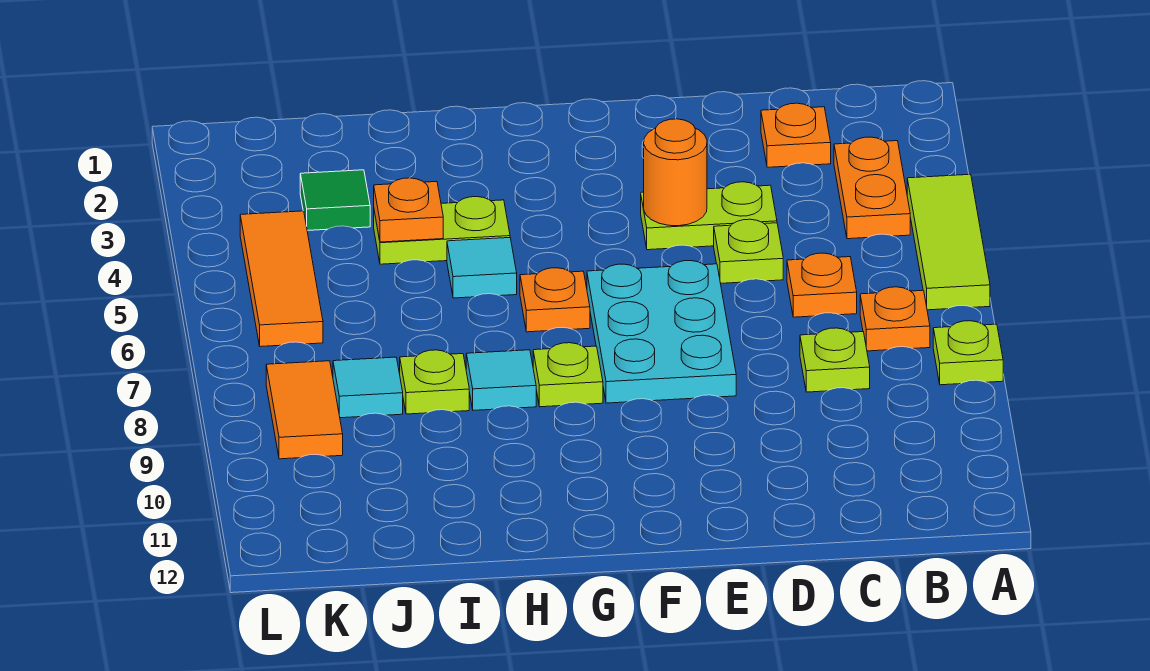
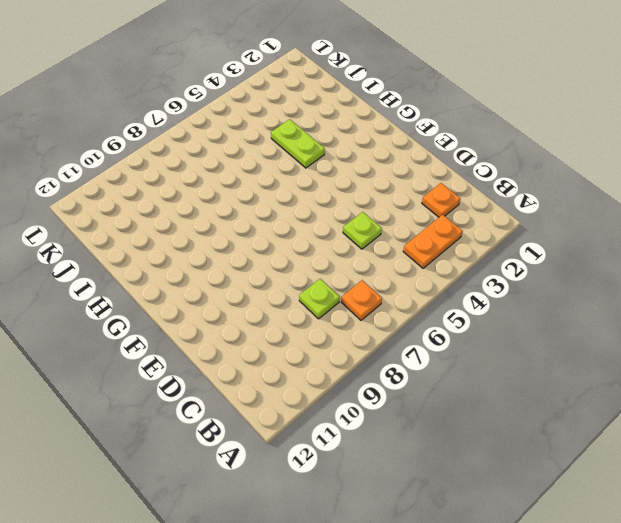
none -> lime 1x3 tile [907,174,990,310]
none -> lime 1x1 plate [933,321,1003,385]
none -> orange 1x1 plate [787,253,857,317]

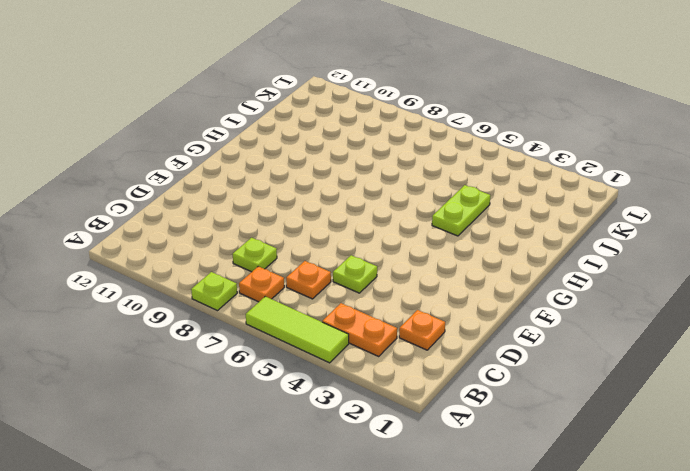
none -> lime 1x2 plate [641,182,777,250]
none -> cyan 2x3 plate [587,261,736,403]
none -> orange 1x1 plate [520,268,590,332]

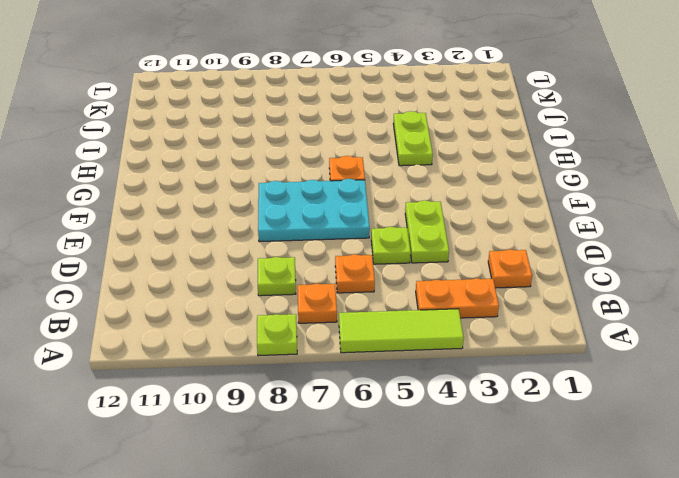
none -> lime 1x1 plate [533,343,603,407]
none -> cyan 1x1 tile [447,238,517,298]
none -> cyan 1x1 tile [466,350,536,410]

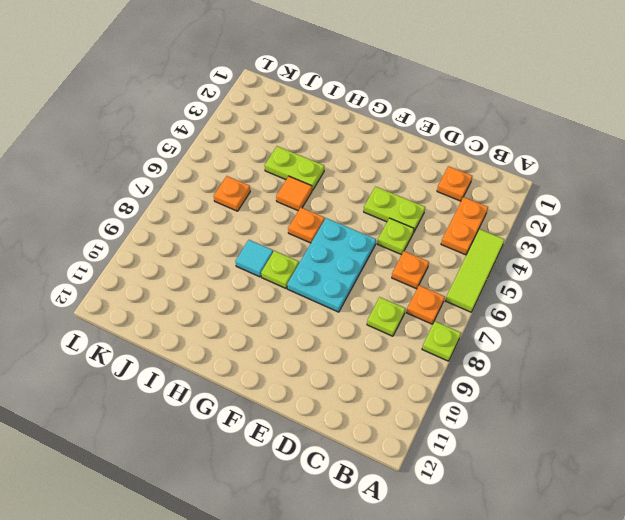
orange 1x1 tile [276,176,312,210] -> cyan 1x1 tile [447,238,517,298]
orange 1x1 plate [214,176,250,211] -> orange 1x1 plate moved to [374,178,443,242]
none -> lime 1x1 plate [400,350,469,414]
none -> green 1x1 tile [300,170,370,230]
none -> cyan 1x1 tile [333,357,403,418]

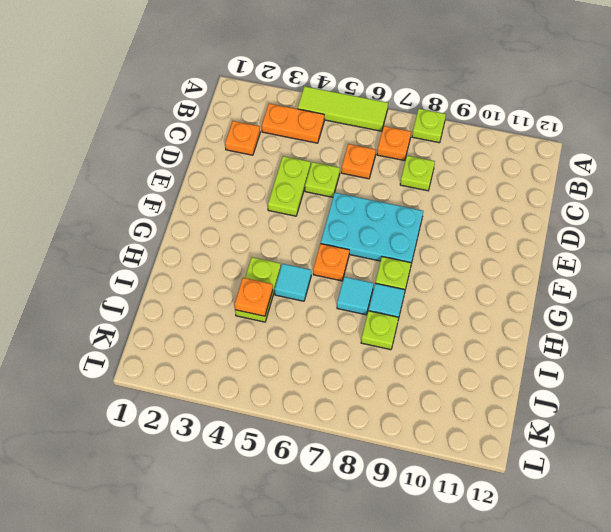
cyan 1x1 tile [337,277,374,315] -> cyan 1x1 tile moved to [333,357,403,418]
none -> green 1x1 tile [300,170,370,230]
none -> orange 1x3 tile [240,211,323,347]
none -> orange 1x2 tile [266,361,343,459]

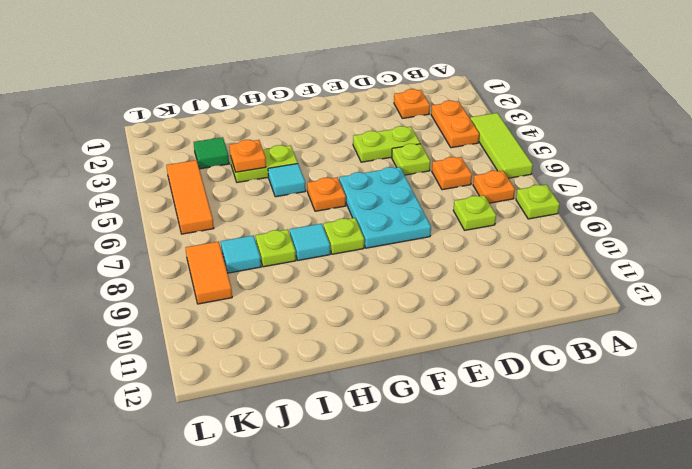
none -> orange 1x1 round brick [644,119,707,226]

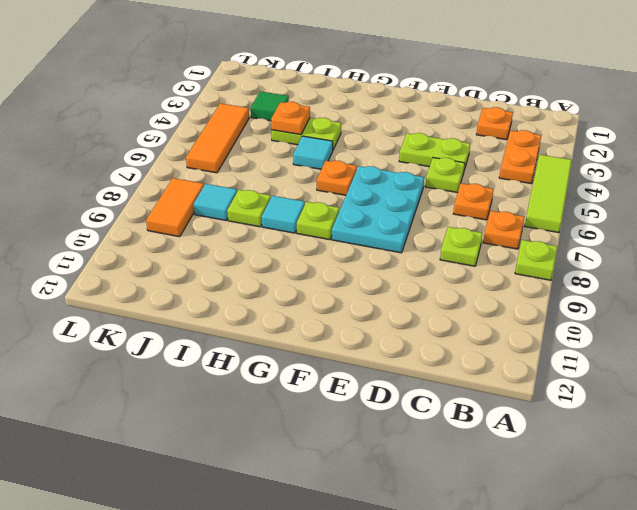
none -> orange 1x1 round brick [644,119,707,226]

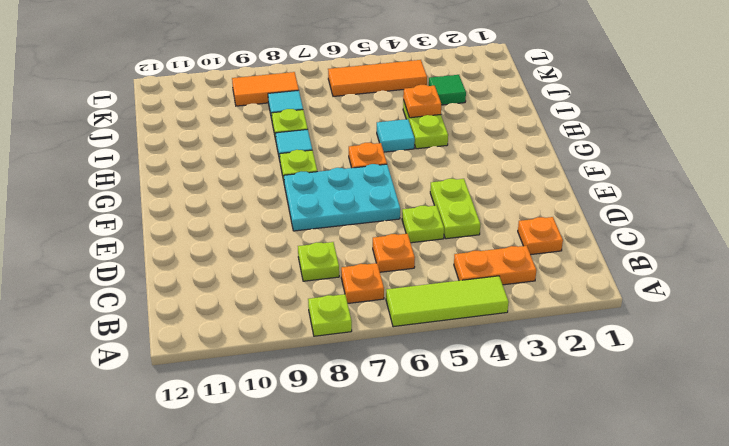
none -> orange 1x1 round brick [644,119,707,226]

